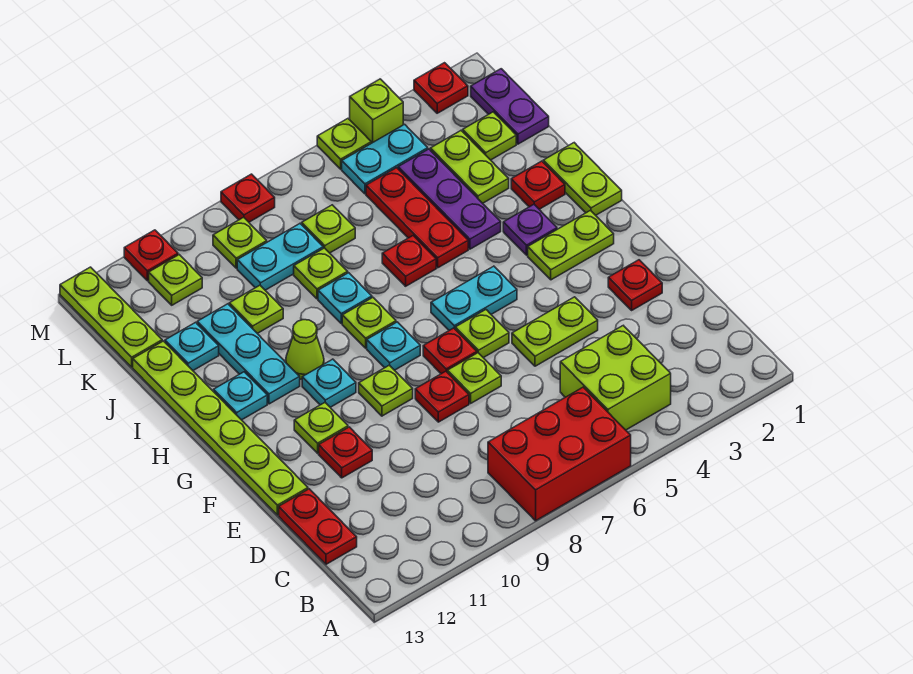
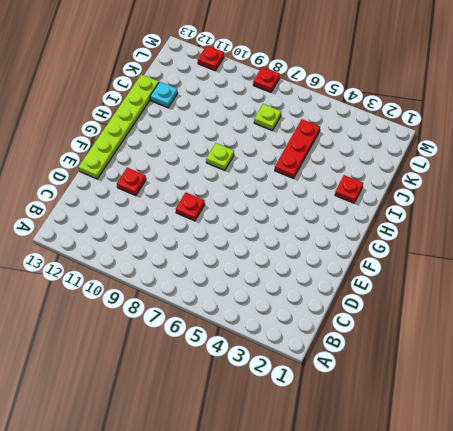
none -> red 2x3 brick [488,387,631,521]
none -> lime 2x2 brick [560,326,671,430]
none -> red 1x2 plate [279,489,357,564]
none -> red 1x1 plate [608,260,662,310]

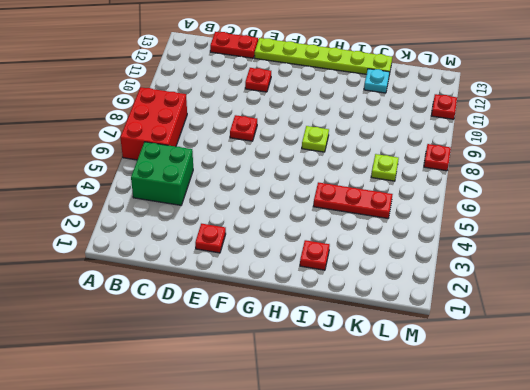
green 2x2 brick [131,142,193,205] -> lime 2x2 brick [560,326,671,430]
none -> lime 1x2 plate [512,297,598,366]
none -> lime 1x1 plate [447,353,501,403]
none -> lime 1x1 plate [455,310,509,358]
none -> red 1x1 plate [423,328,477,374]

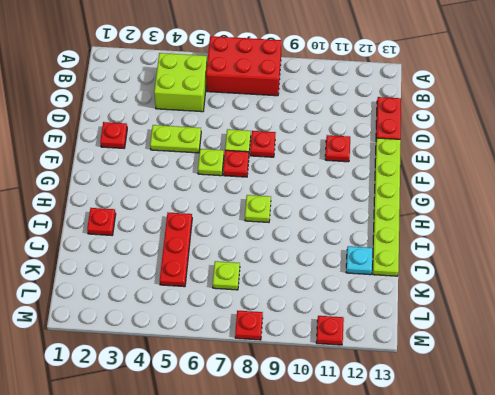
none -> lime 1x1 plate [359,365,413,416]
none -> lime 1x1 plate [294,403,348,453]
none -> lime 1x2 plate [528,210,614,280]
none -> cyan 1x2 plate [431,266,517,330]

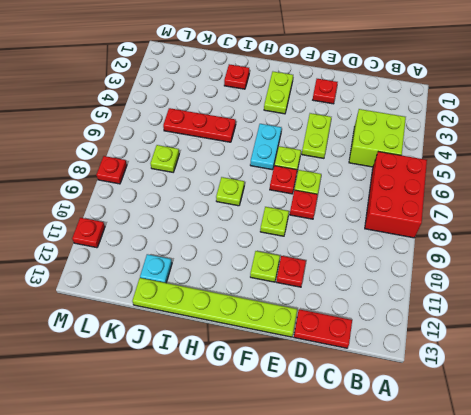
none -> cyan 1x1 plate [367,322,420,370]
none -> cyan 1x1 plate [302,359,356,407]
none -> lime 1x2 plate [543,143,622,215]
none -> purple 1x1 plate [503,205,557,255]

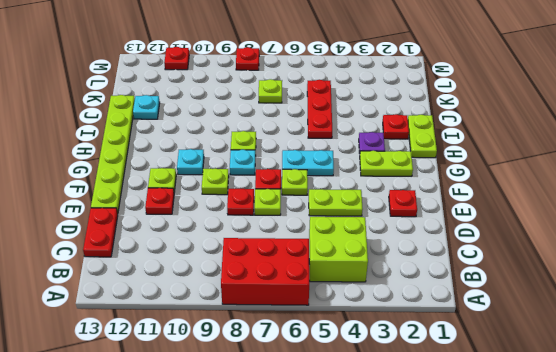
none -> lime 1x1 cone [286,320,324,379]
none -> cyan 1x3 plate [197,304,300,404]
none -> cyan 1x1 plate [214,372,267,420]
none -> purple 1x3 plate [398,149,501,249]

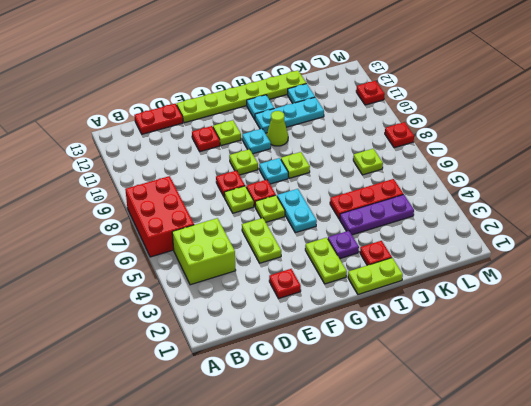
none -> red 1x1 plate [382,236,436,286]
none -> cyan 1x1 plate [318,273,372,323]
none -> lime 1x2 plate [430,131,509,203]
none -> lime 1x1 plate [294,248,348,299]

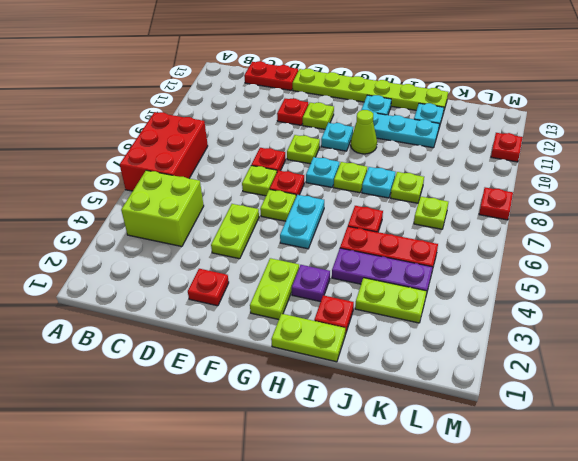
none -> lime 1x1 plate [229,285,283,333]
none -> purple 1x2 plate [471,69,549,144]
none -> lime 1x1 plate [463,112,516,160]
none -> cyan 1x2 plate [237,224,323,290]

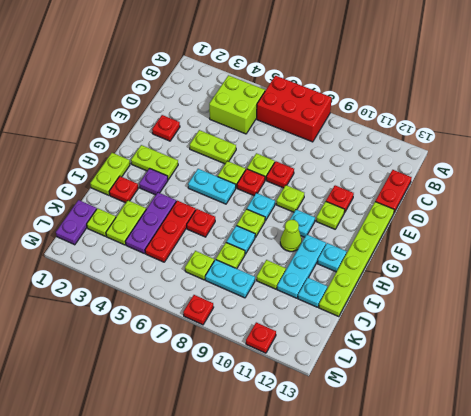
none -> lime 1x3 plate [60,267,162,367]
none -> cyan 1x2 plate [342,124,428,194]
none -> lime 1x1 plate [213,217,267,268]
none -> lime 1x1 plate [149,255,202,305]

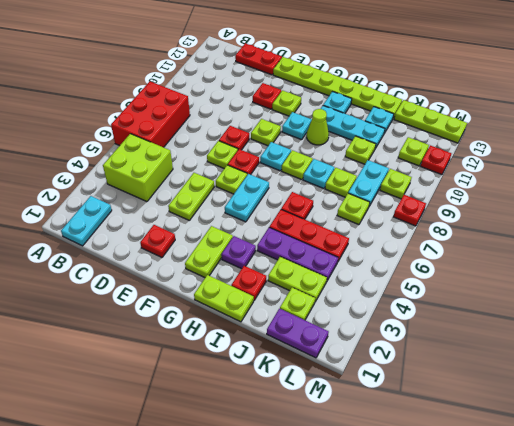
cyan 1x2 plate [61,196,112,246] -> cyan 1x2 plate moved to [342,124,428,194]
none -> red 1x1 plate [414,63,468,113]
none -> lime 1x1 brick [350,79,403,143]
none -> lime 1x1 plate [317,119,371,169]

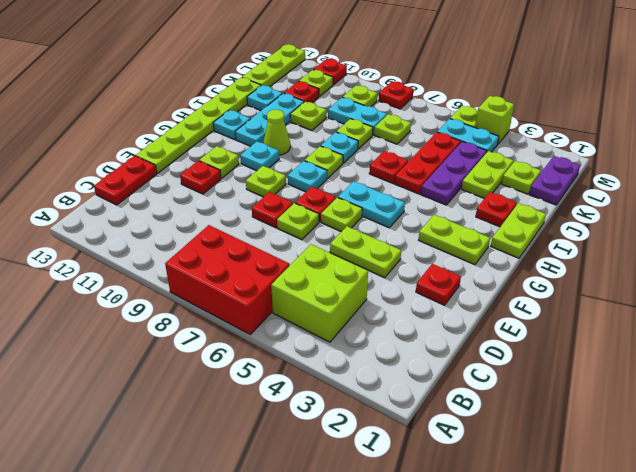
red 1x1 plate [284,81,319,103] -> red 1x1 plate moved to [414,63,468,113]
none -> purple 1x1 plate [503,205,557,255]

